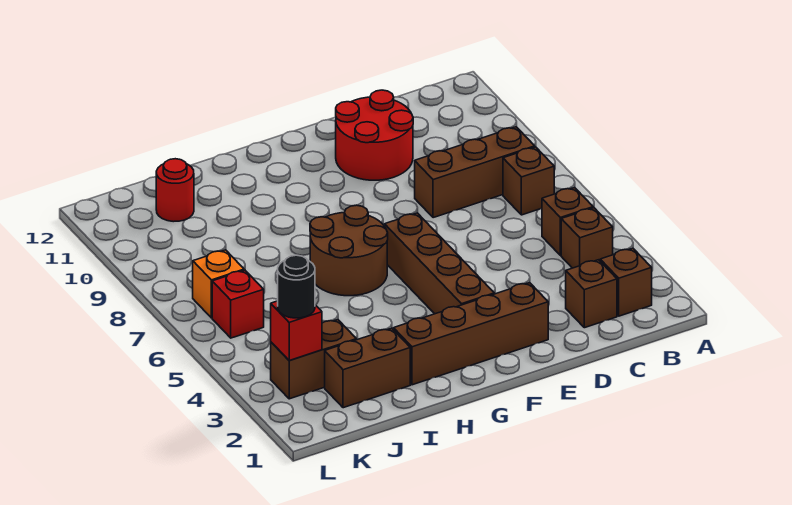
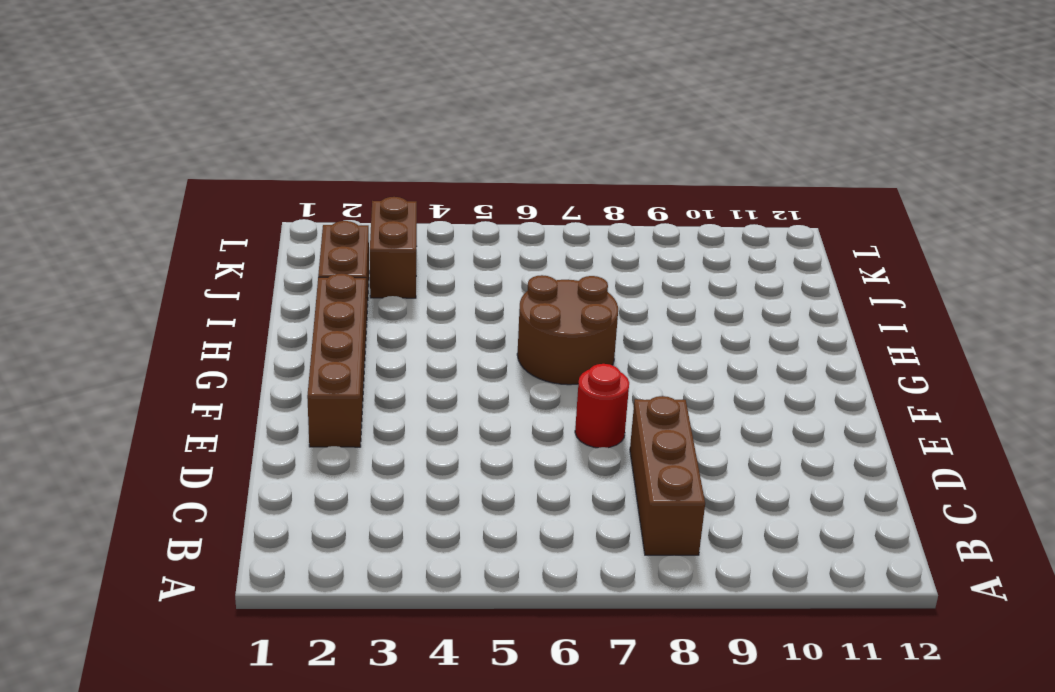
red 1x1 round brick [575,364,629,448] -> red 1x1 round brick moved to [156,159,194,222]
none -> brown 1x1 brick [600,248,652,316]
none -> brown 1x1 brick [561,208,613,268]
none -> brown 1x1 brick [542,188,593,255]

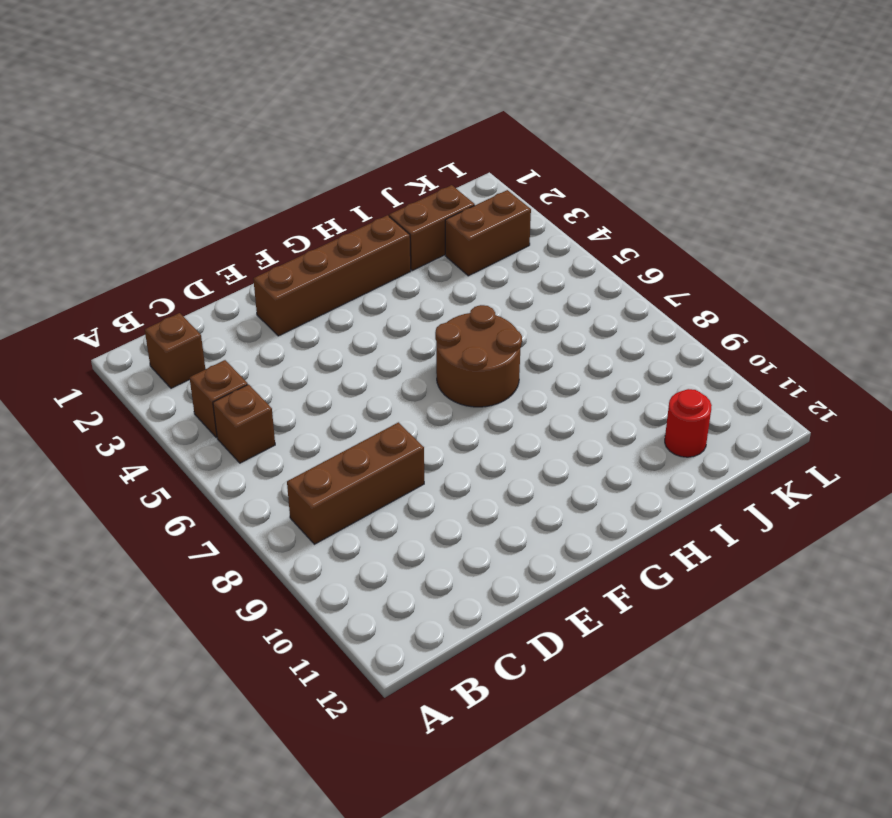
none -> brown 1x1 brick [503,147,554,215]
none -> brown 1x1 brick [566,260,617,328]
none -> red 2x2 round brick [336,90,413,180]

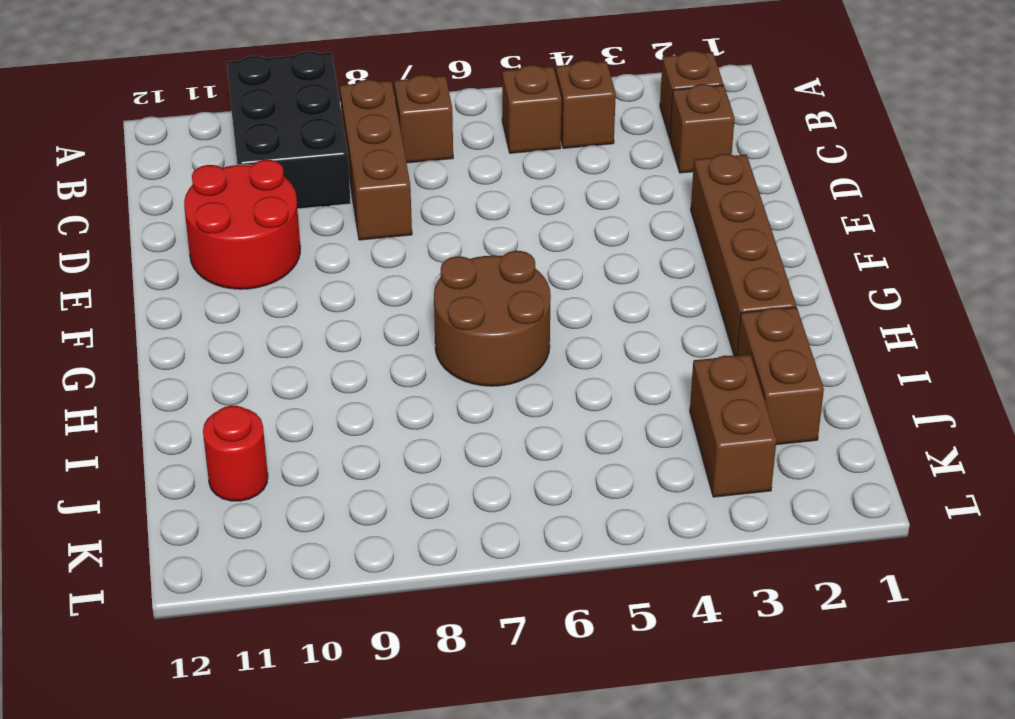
black 2x3 brick [227,51,351,209] -> none
none -> brown 1x4 brick [385,213,494,314]
none -> red 1x1 brick [212,270,264,338]
none -> orange 1x1 brick [193,250,244,318]

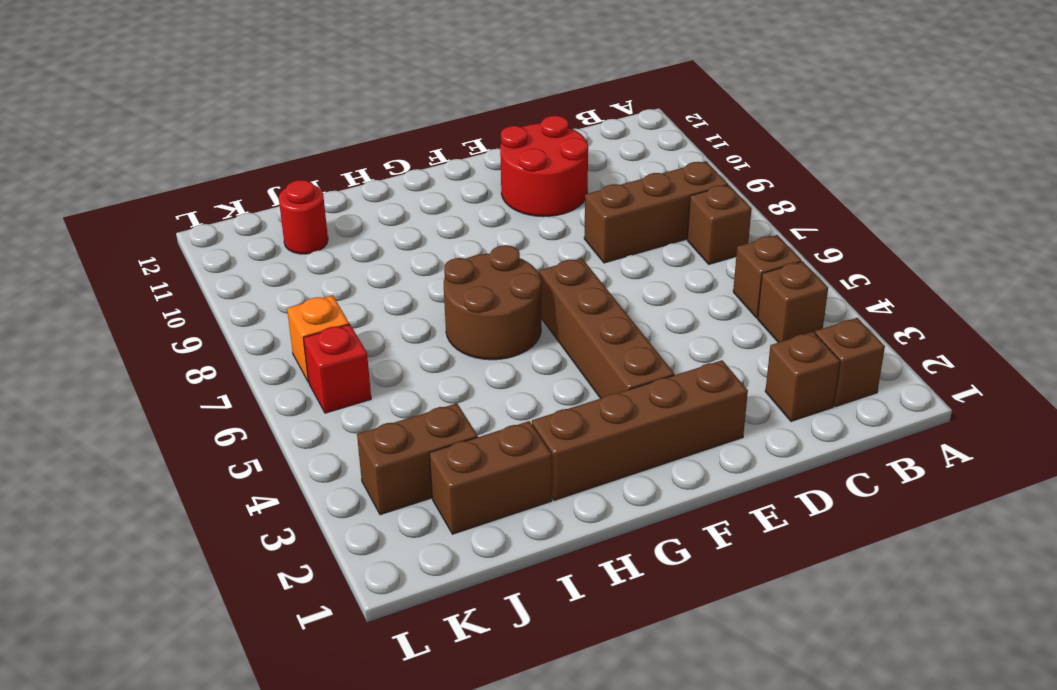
none -> red 1x1 brick [271,301,322,361]
none -> black 1x1 round brick [278,255,315,318]

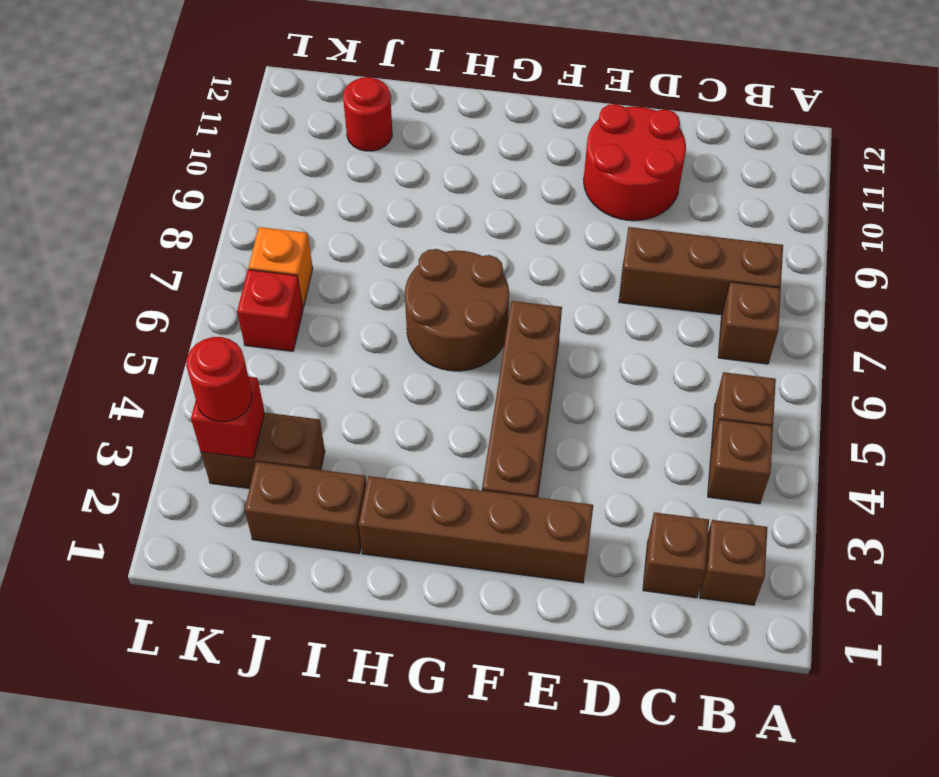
red 1x1 round brick [186,337,252,422] -> black 1x1 round brick [278,255,315,318]

